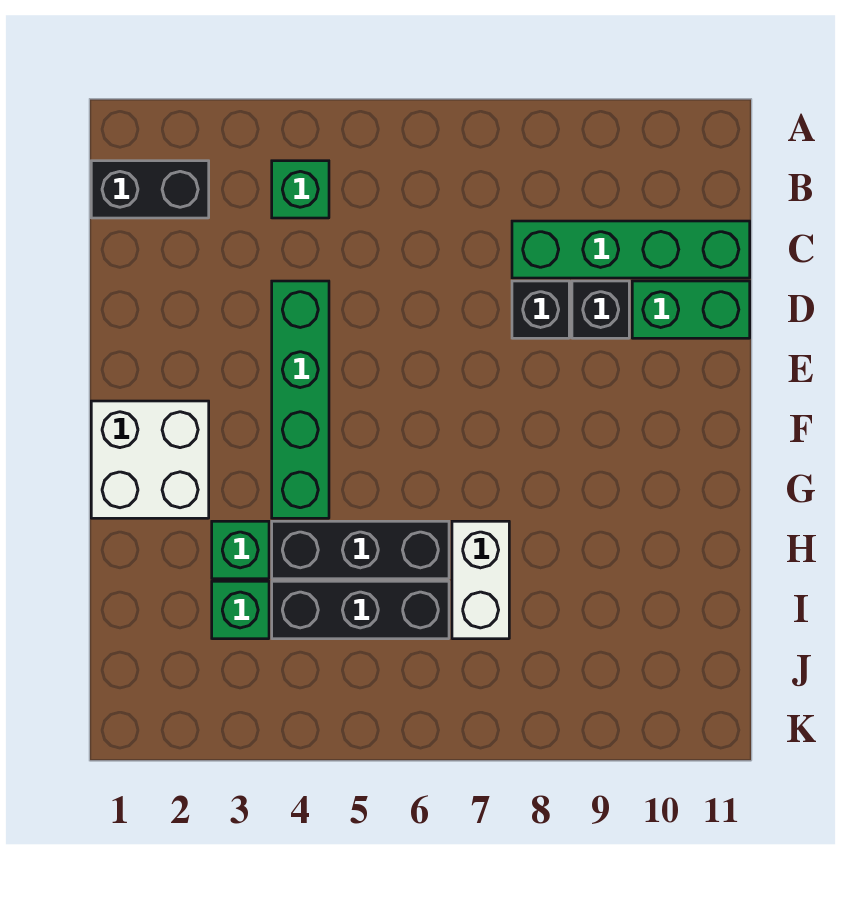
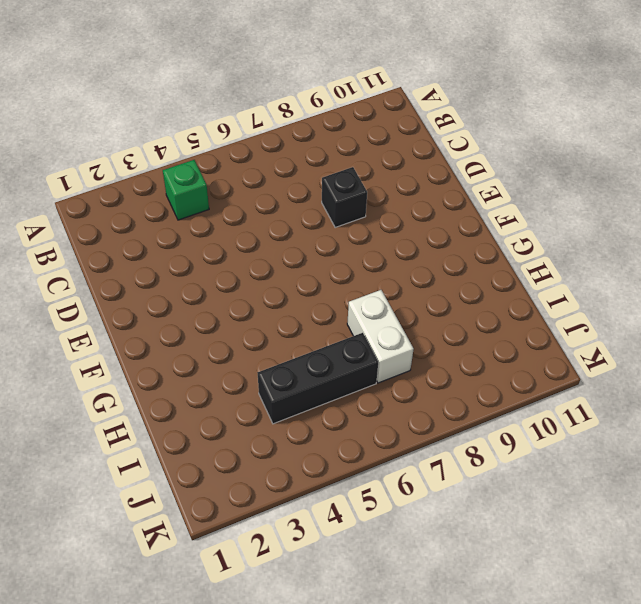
none -> black 1x2 brick [91,161,209,218]
none -> green 1x4 brick [512,221,750,278]
none -> green 1x4 brick [272,281,329,518]

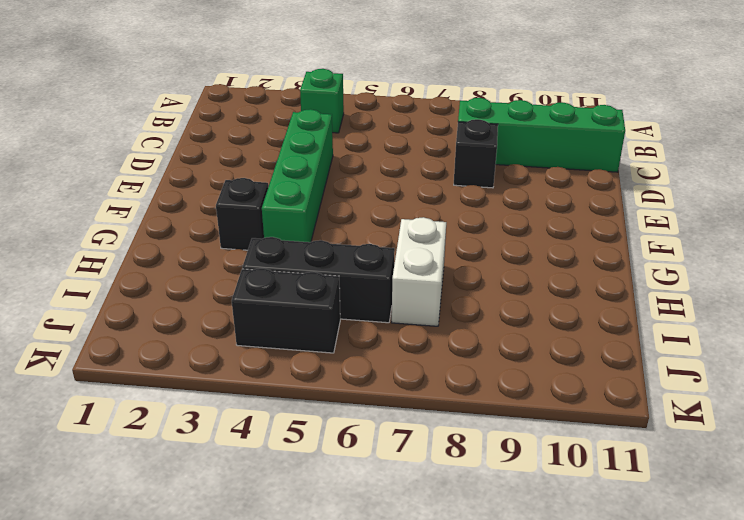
black 1x1 brick [216,178,268,250] -> black 1x1 brick moved to [572,281,629,338]
black 1x2 brick [232,268,340,353] -> black 1x2 brick moved to [91,161,209,218]
none -> green 1x2 brick [632,281,750,338]
none -> white 2x2 brick [91,401,209,518]
none -> green 1x1 brick [212,521,269,579]

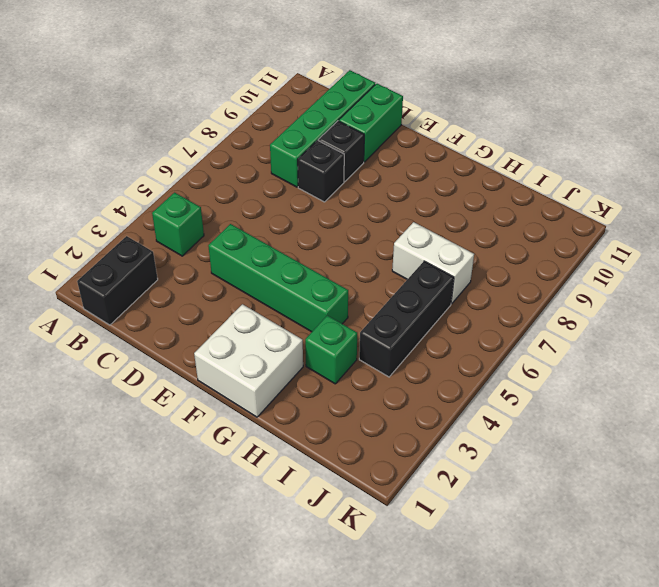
none -> black 1x3 brick [272,521,449,579]
none -> green 1x1 brick [212,581,269,639]

